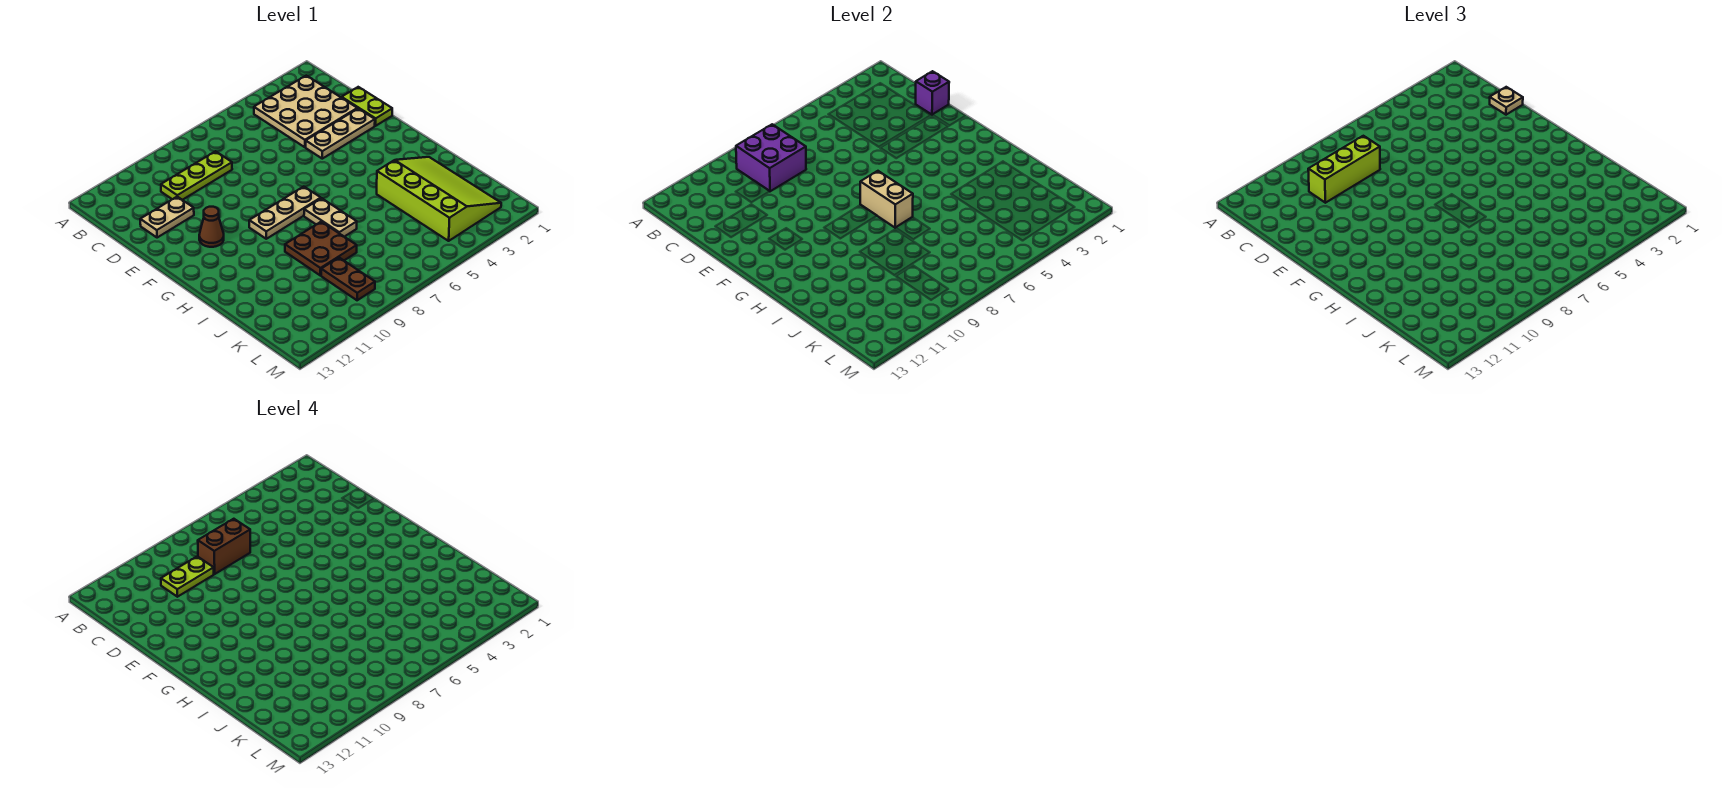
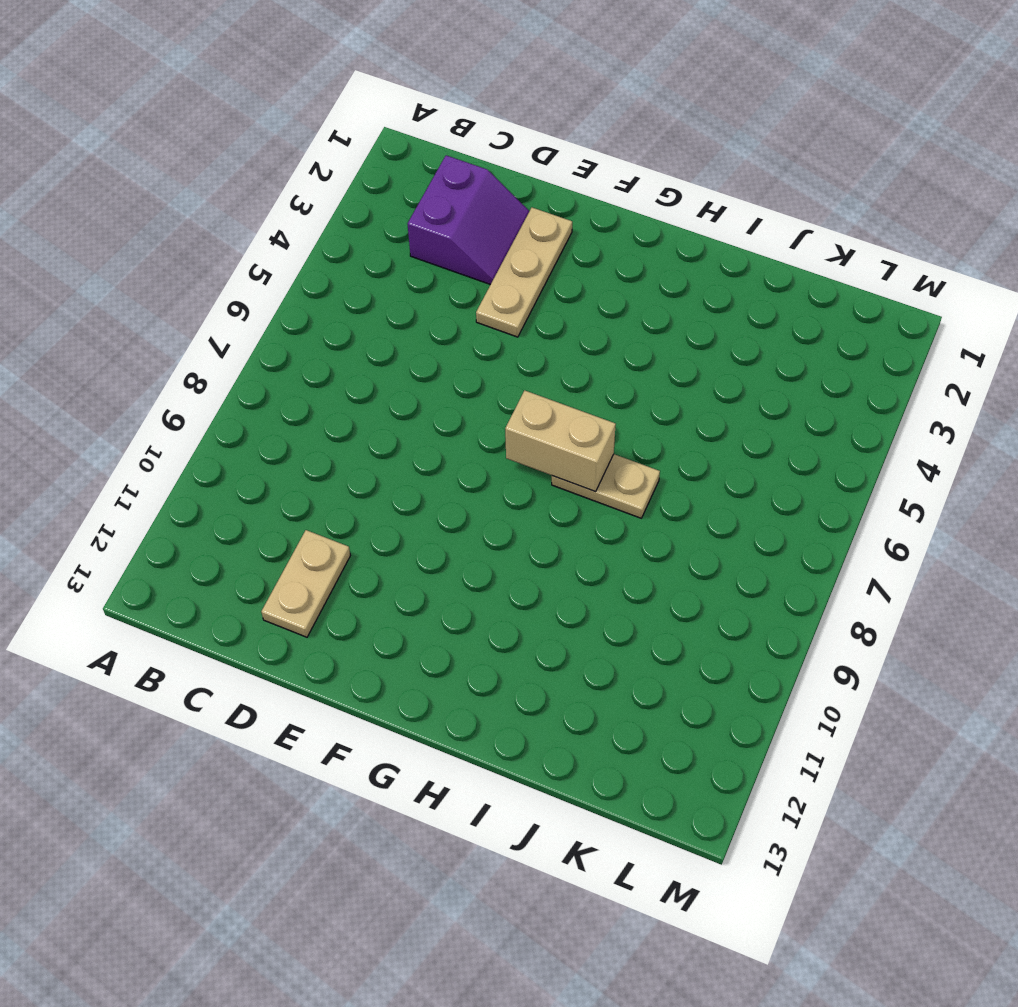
purple 2x2 slope [407,155,529,284] -> tan 3x3 plate [254,76,357,147]
none -> lime 1x3 plate [161,151,232,200]
none -> lime 1x2 plate [342,87,392,126]
none -> brown 1x1 cone [199,207,224,247]

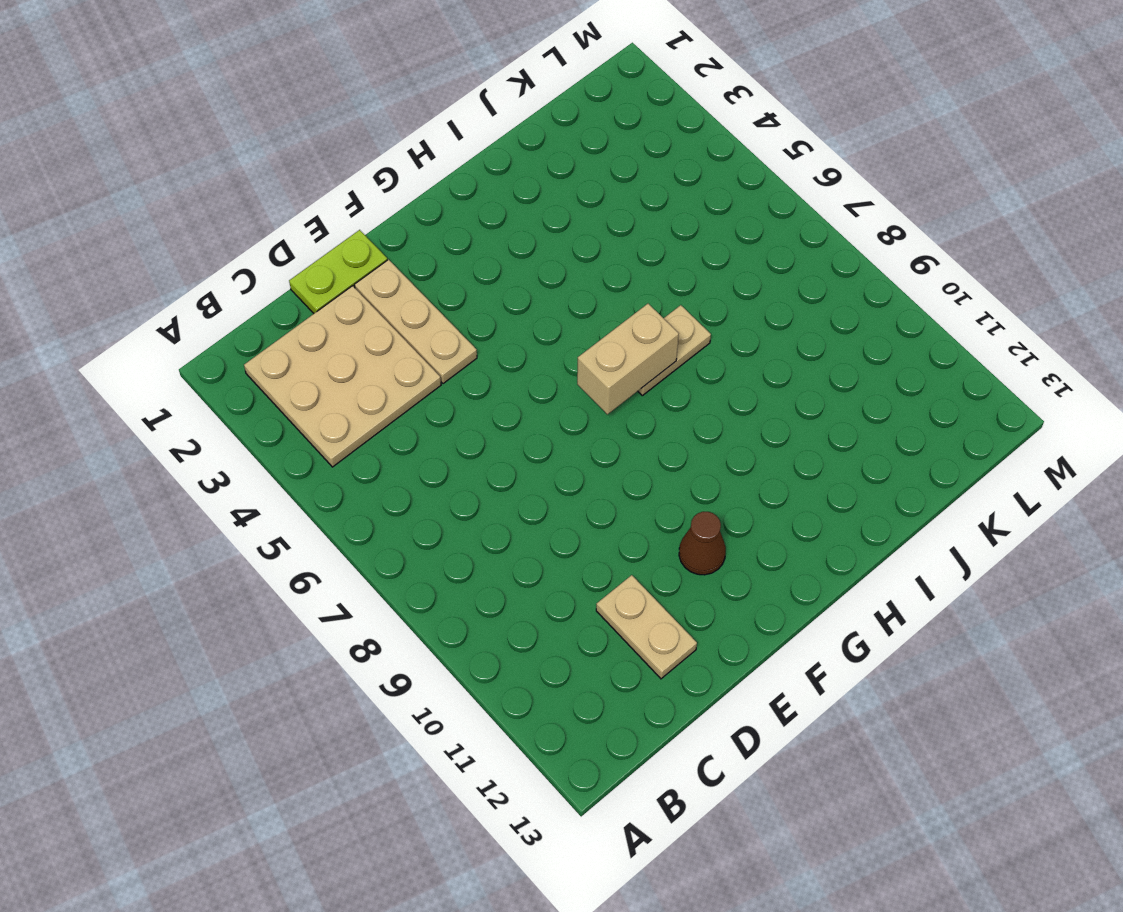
none -> lime 1x3 plate [161,151,232,200]
none -> tan 1x3 plate [249,187,321,239]
none -> lime 3x4 slope [377,157,501,241]

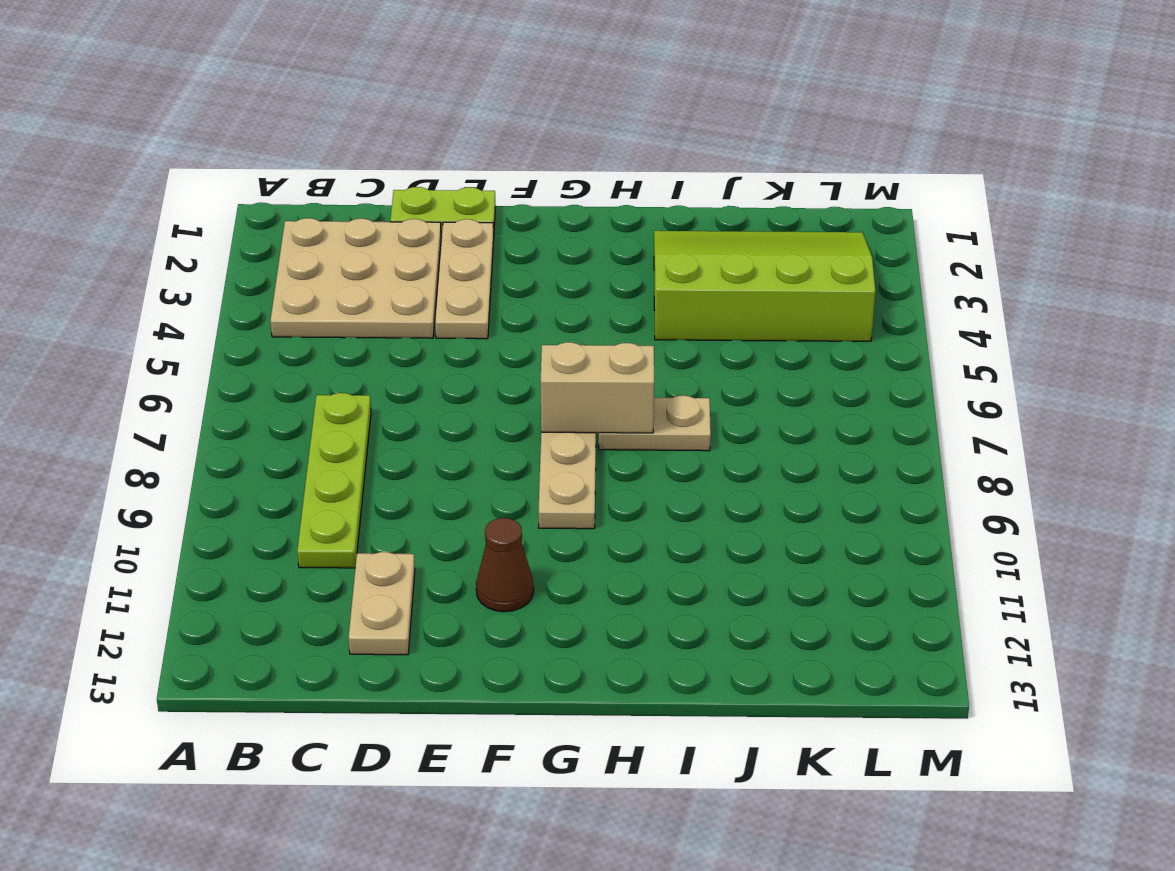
lime 1x4 plate [297,393,371,568] -> lime 1x3 plate [161,151,232,200]
none -> brown 2x2 plate [285,222,357,275]
none -> brown 1x2 plate [321,258,375,300]
none -> purple 2x2 brick [736,124,806,191]

